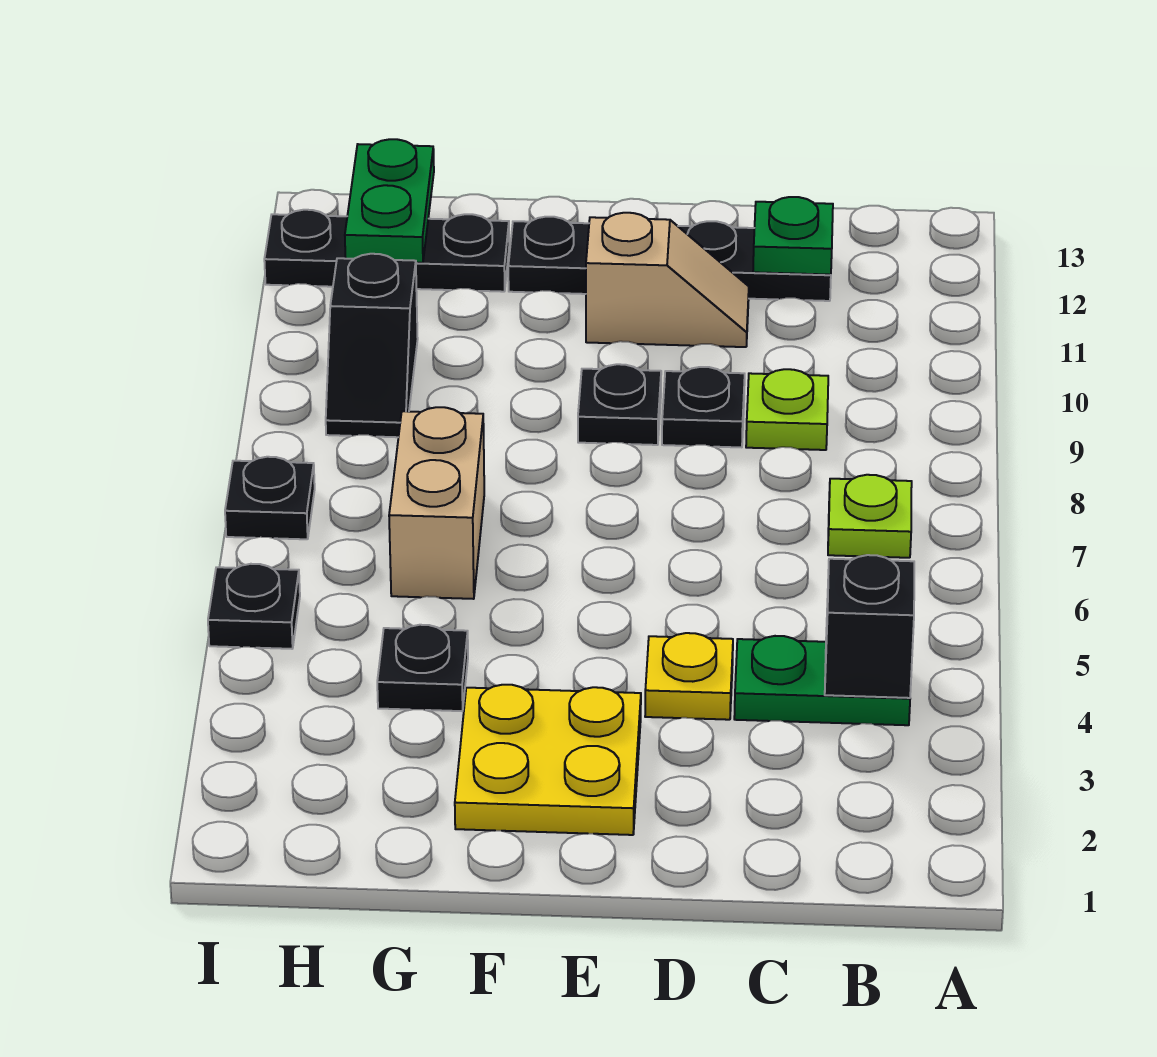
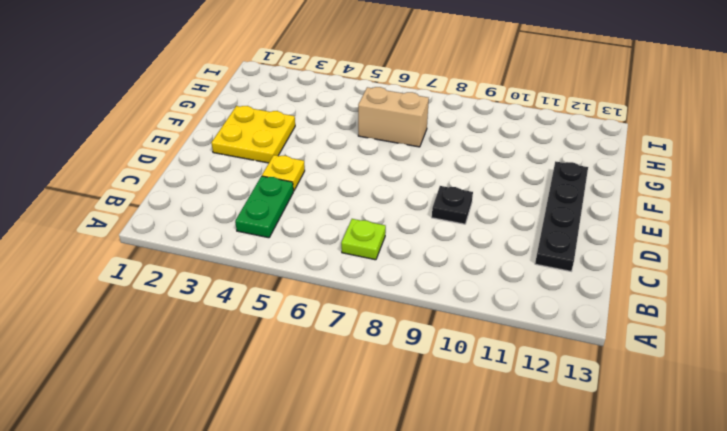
none -> lime 1x1 plate [746,369,828,450]
none -> tan 1x2 slope [586,213,749,347]
none -> black 1x1 plate [578,364,661,445]

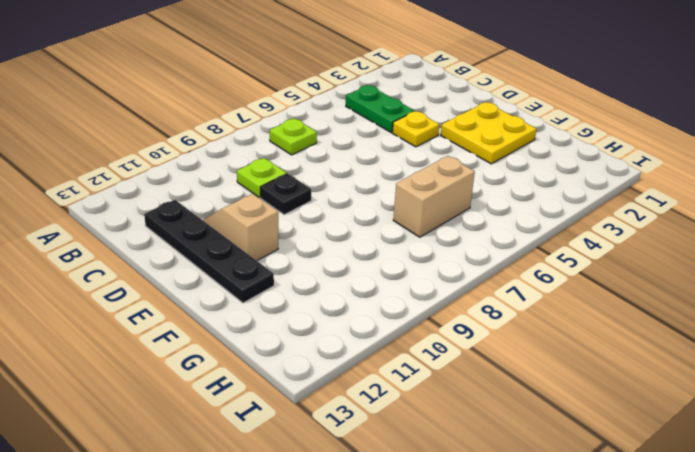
none -> black 1x1 plate [578,364,661,445]
none -> black 1x1 plate [377,625,468,711]
none -> black 1x3 plate [264,210,509,292]

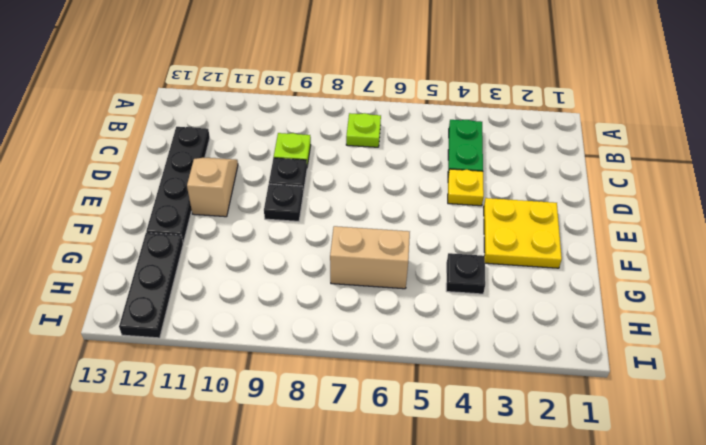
none -> black 1x2 slope [326,254,418,437]
none -> black 1x1 plate [208,564,300,649]
none -> black 1x1 plate [225,457,315,539]

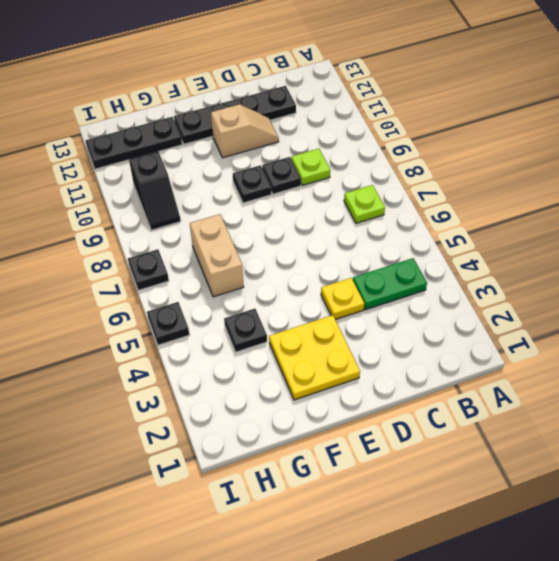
none -> black 1x1 brick [825,555,914,698]
none -> green 1x1 plate [753,197,833,275]
none -> green 1x2 plate [345,139,434,263]

